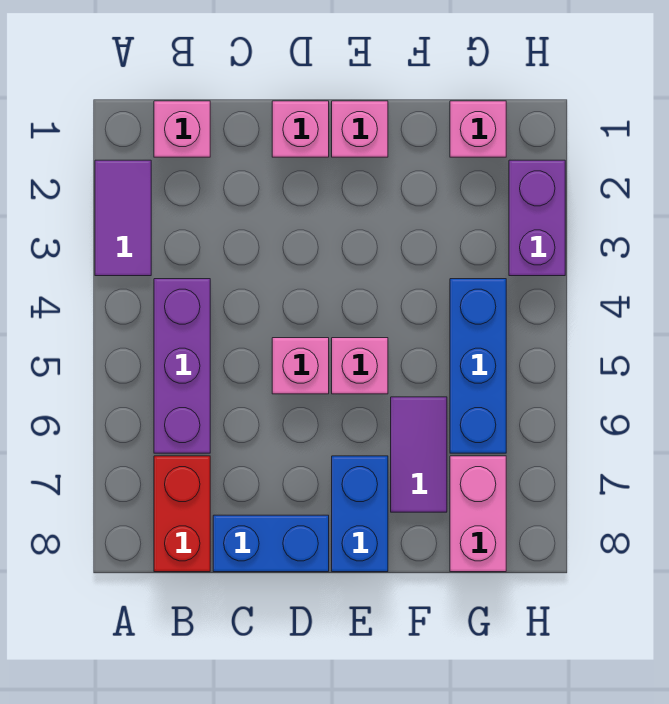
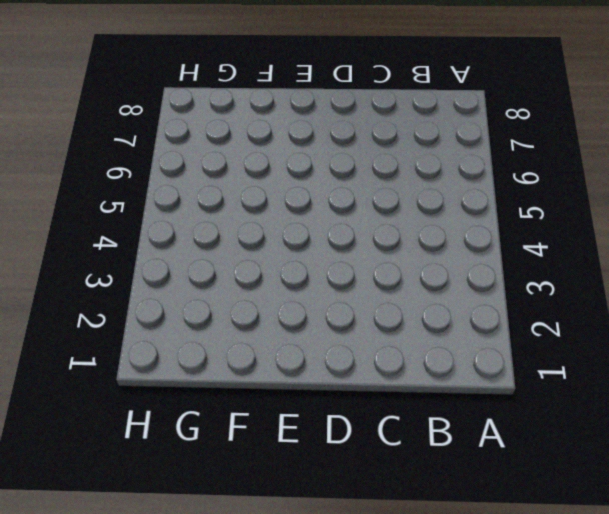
none -> purple 1x2 tile [95,160,151,276]
none -> pink 1x1 brick [154,101,210,157]
none -> purple 1x3 brick [154,279,210,453]

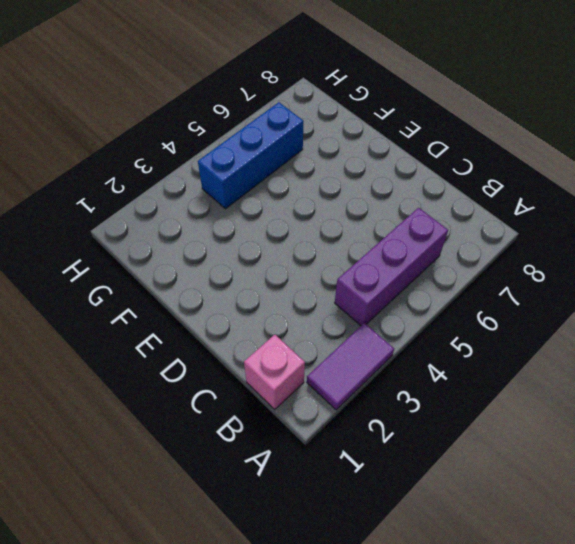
none -> red 1x2 brick [154,456,210,572]
none -> blue 1x2 brick [213,515,329,572]
none -> pink 1x1 brick [272,101,329,157]

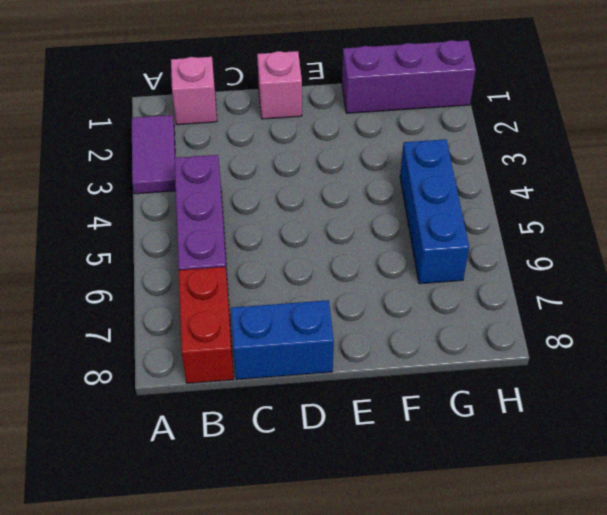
purple 1x3 brick [342,40,476,113] -> pink 1x1 brick [450,101,506,157]
none -> pink 1x1 brick [272,338,329,394]
none -> pink 1x1 brick [332,101,388,157]
none -> pink 1x1 brick [332,338,388,394]

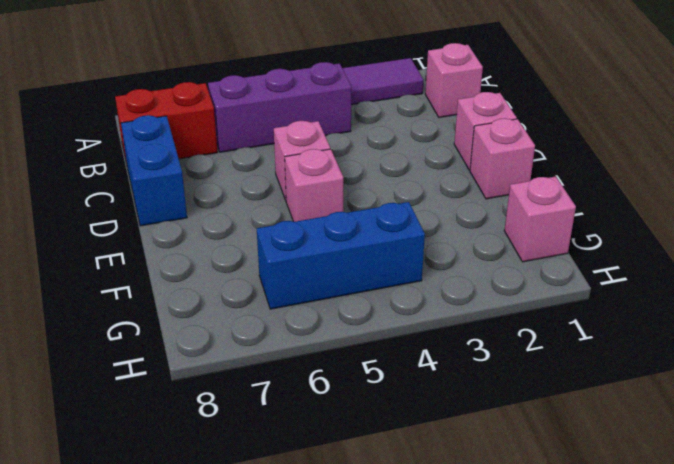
none -> blue 1x2 brick [332,456,388,572]
none -> purple 1x2 tile [391,397,447,512]
none -> pink 1x2 brick [450,456,506,572]

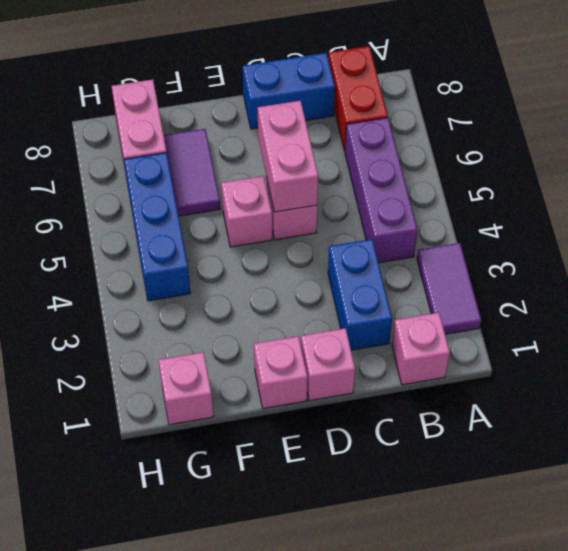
blue 1x2 brick [328,239,392,350] -> blue 1x2 brick moved to [332,456,388,572]
pink 1x2 brick [258,101,318,212] -> none
none -> purple 1x2 brick [509,160,565,276]

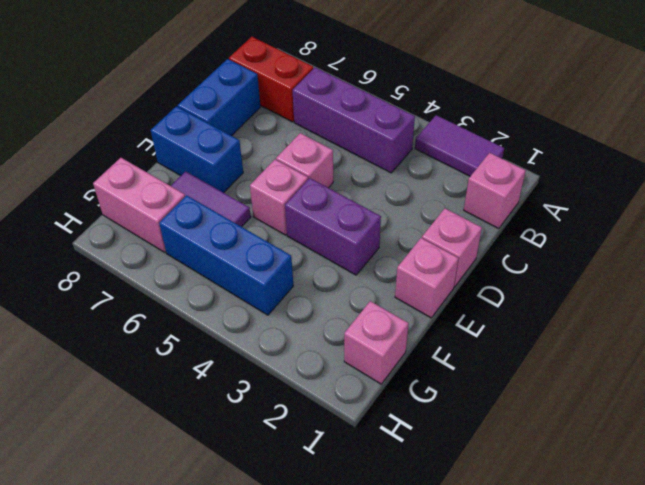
purple 1x2 brick [285,178,381,275] -> purple 1x2 brick moved to [509,160,565,276]

